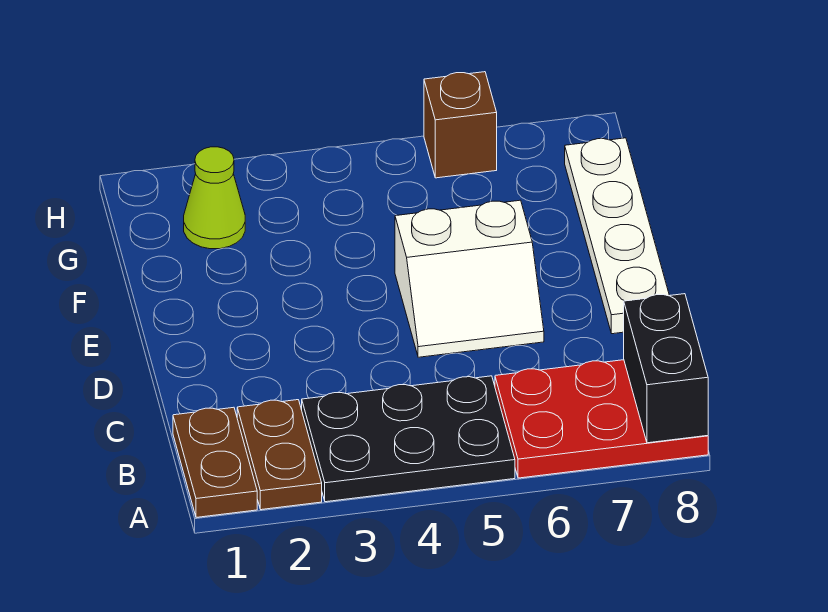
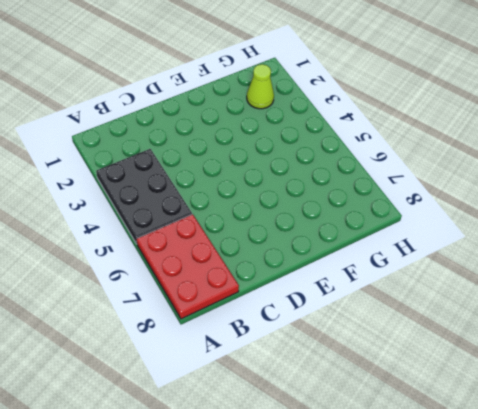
none -> brown 1x2 plate [173,407,257,517]
none -> brown 1x2 plate [237,400,322,510]

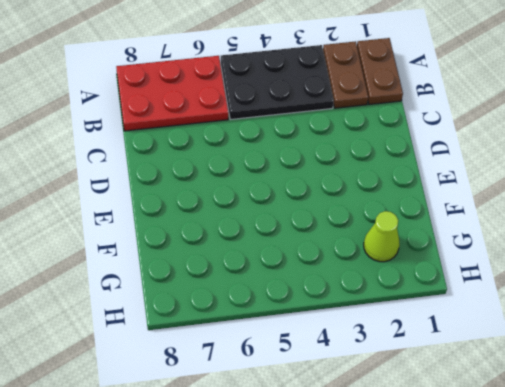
none -> white 2x2 slope [395,200,544,357]
none -> white 1x4 plate [565,138,669,334]

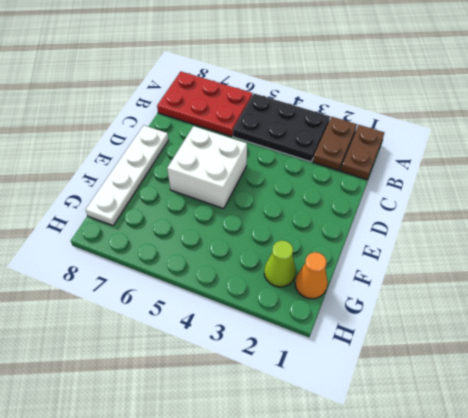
white 2x2 brick [167,126,247,209] -> white 2x2 slope [395,200,544,357]
orange 1x1 cone [295,252,328,299] -> none
none -> brown 1x1 brick [424,72,497,178]
none -> black 1x2 brick [624,294,708,443]

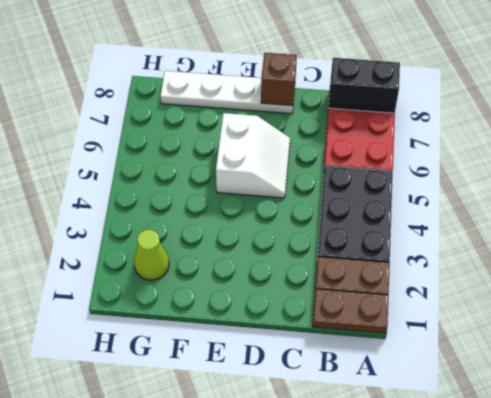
brown 1x1 brick [261,53,297,106] -> brown 1x1 brick moved to [424,72,497,178]

